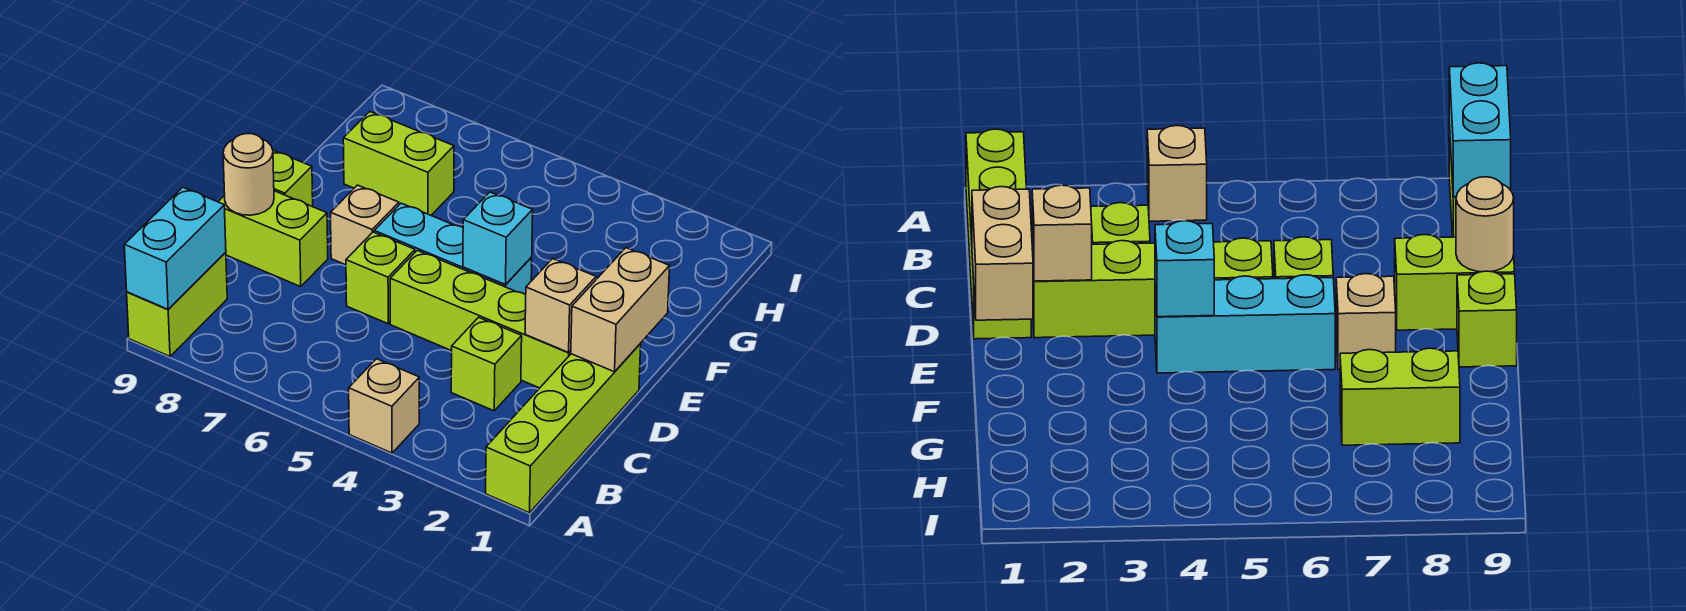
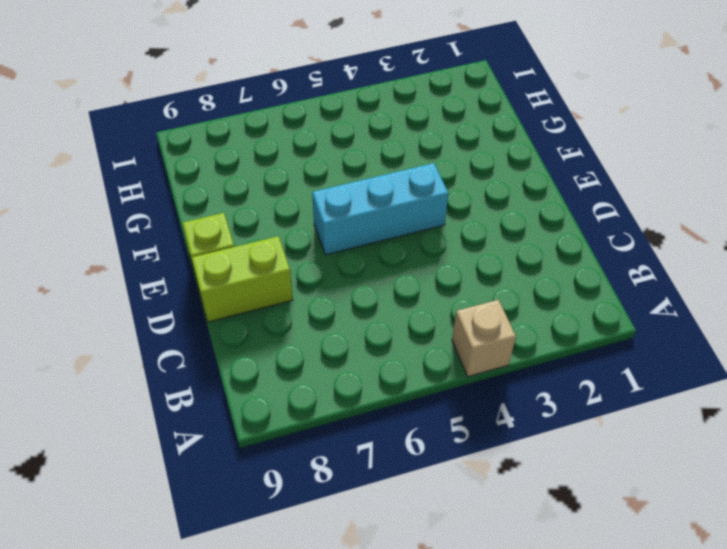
none -> lime 1x4 brick [486,344,641,513]
none -> lime 1x2 brick [127,252,227,356]
none -> lime 1x1 brick [451,317,522,411]

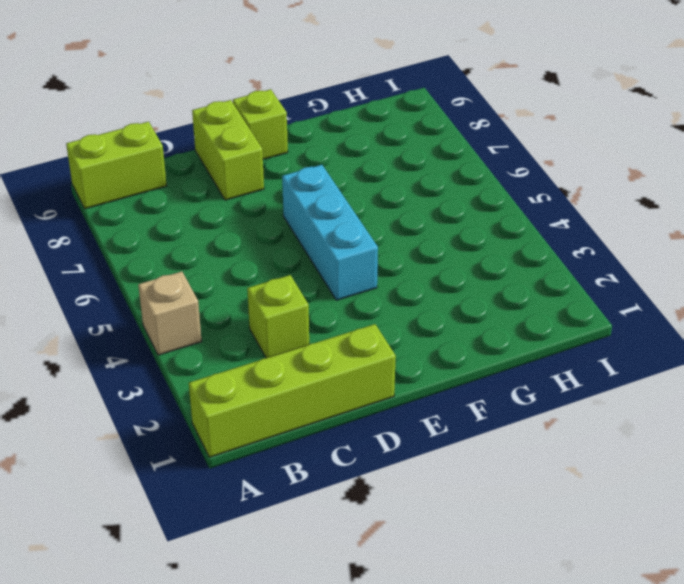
none -> lime 1x4 brick [390,250,571,388]
none -> lime 1x1 brick [346,232,415,324]
none -> tan 1x1 brick [331,185,399,265]

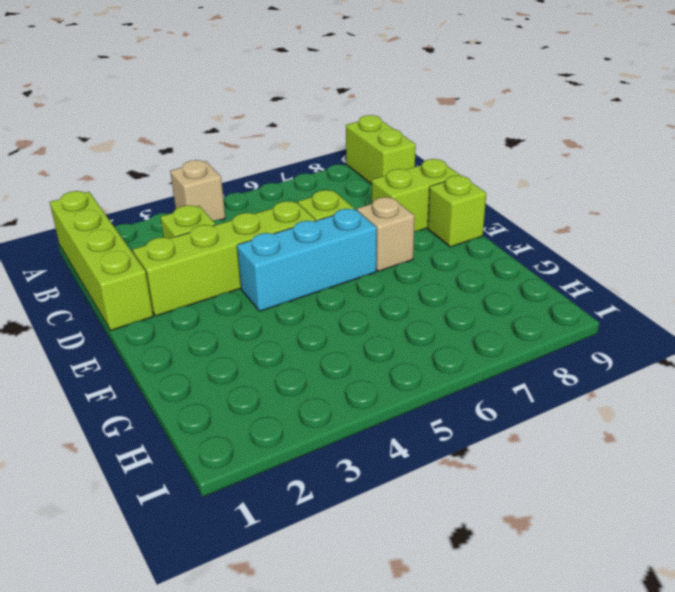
none -> lime 1x2 brick [343,112,454,215]
none -> cyan 1x2 brick [124,187,226,309]
none -> tan 1x2 brick [571,248,670,372]

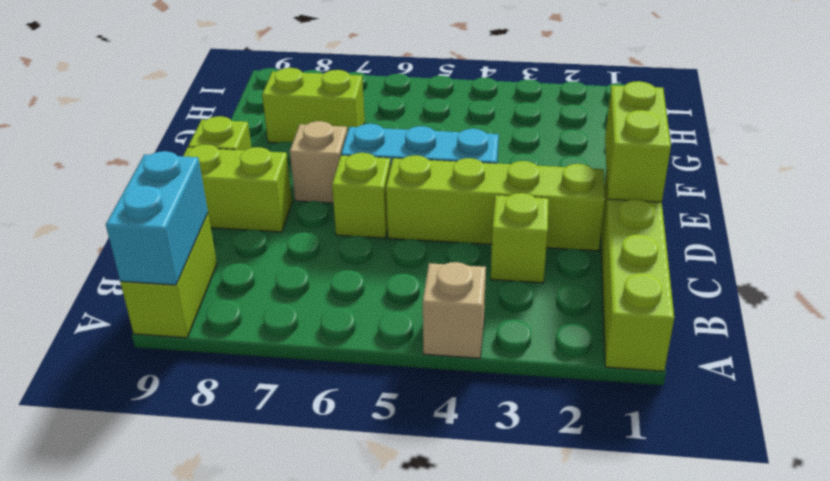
lime 1x2 brick [605,81,671,202] -> tan 1x2 brick [571,248,670,372]
none -> tan 1x1 brick [525,259,596,352]
none -> tan 1x1 round brick [223,134,274,215]
none -> cyan 1x1 brick [463,192,533,285]

